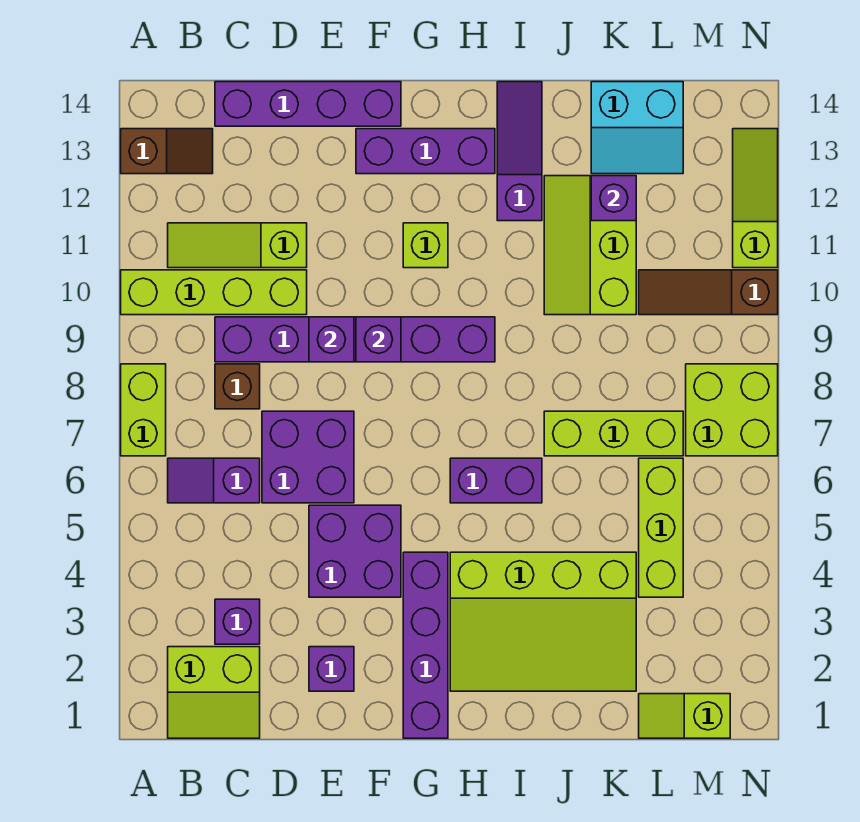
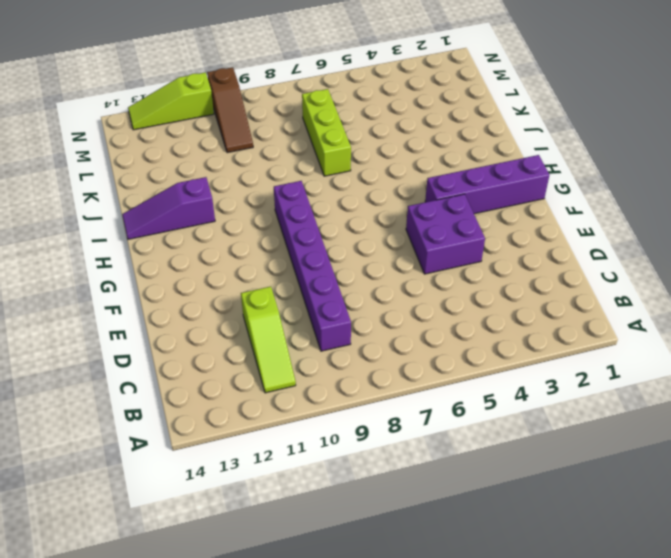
none -> lime 1x2 brick [121,364,166,456]
none -> lime 1x4 brick [121,270,307,315]
none -> brown 1x2 slope [121,129,213,174]
none -> lime 2x2 slope [168,647,260,738]

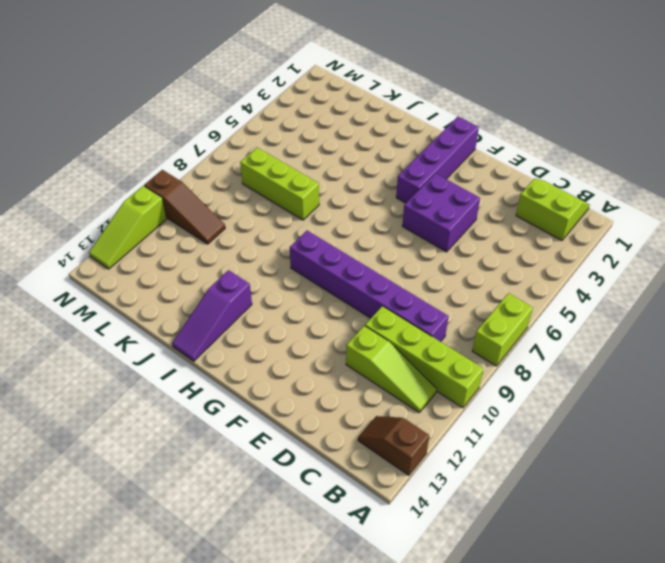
none -> purple 1x2 slope [168,458,260,503]
none -> purple 1x1 brick [215,599,260,644]
none -> brown 1x1 brick [215,364,260,409]
none -> purple 1x4 brick [215,82,401,126]

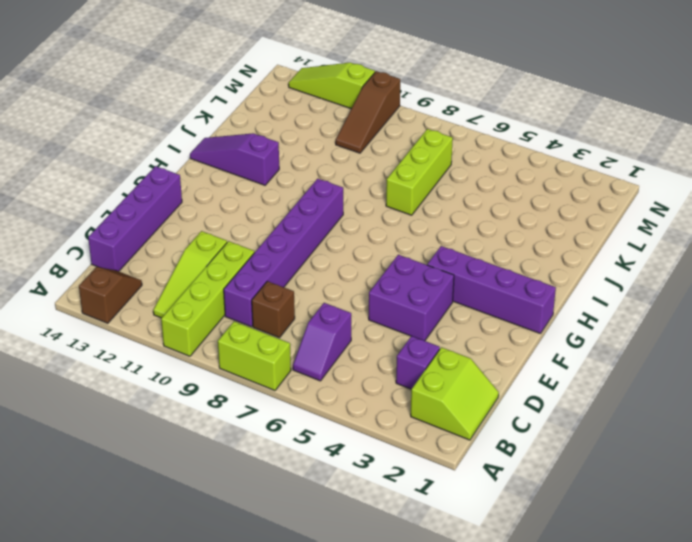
none -> purple 2x2 brick [262,411,354,503]
none -> purple 1x1 brick [309,647,354,691]
none -> purple 1x3 brick [356,129,495,174]
none -> lime 1x1 brick [403,223,448,268]

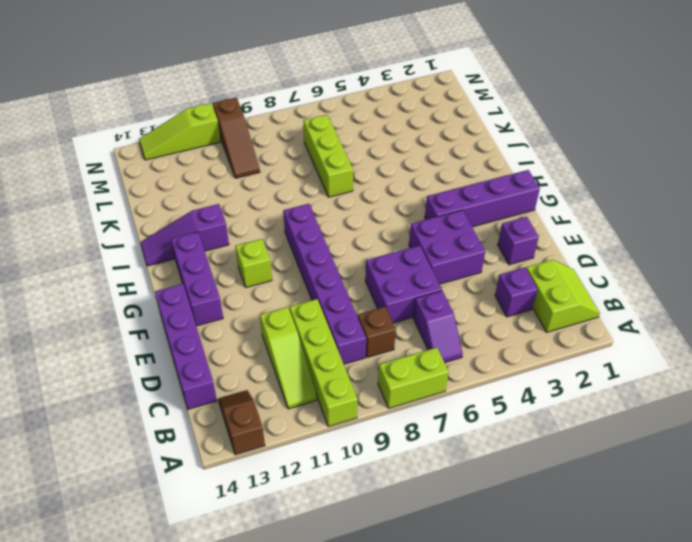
none -> lime 3x4 slope [450,552,636,691]
none -> purple 1x2 brick [450,458,542,503]
none -> lime 2x3 slope [544,176,636,315]
none -> cyan 2x2 slope [591,82,683,174]

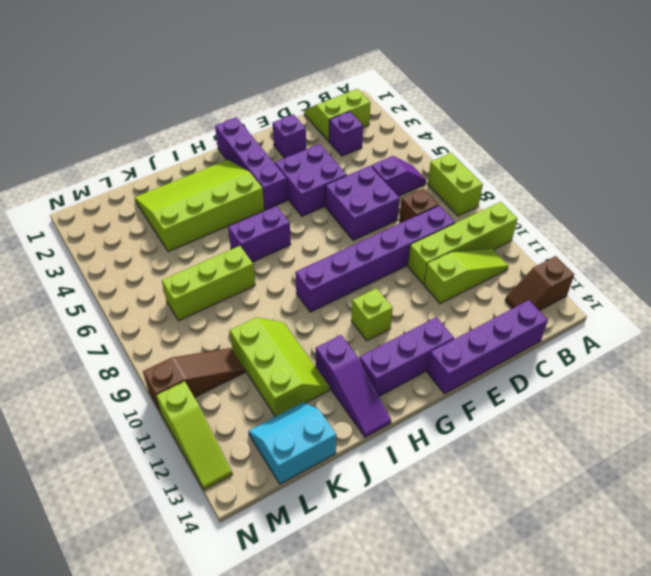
none -> lime 1x2 slope [639,694,730,738]
none -> lime 1x3 brick [639,458,683,597]
none -> lime 2x2 brick [686,364,778,456]
none -> purple 1x1 brick [309,317,354,362]

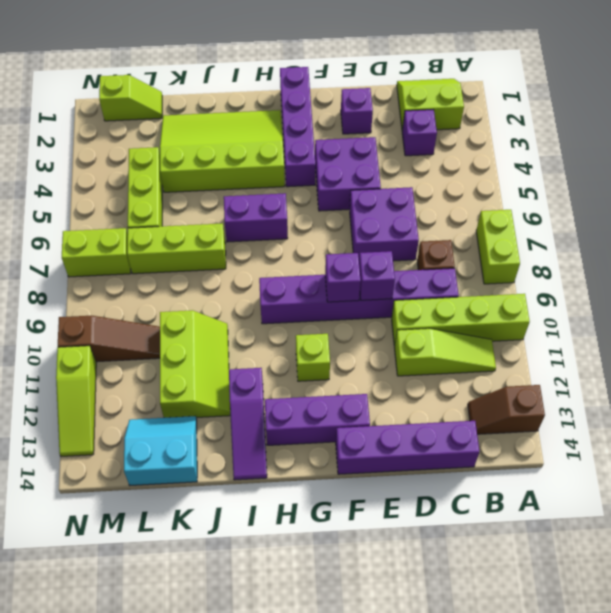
lime 1x2 brick [62,228,131,277] -> lime 2x2 brick [686,364,778,456]
none -> purple 1x2 slope [168,458,260,503]
none -> purple 1x1 brick [591,176,636,221]

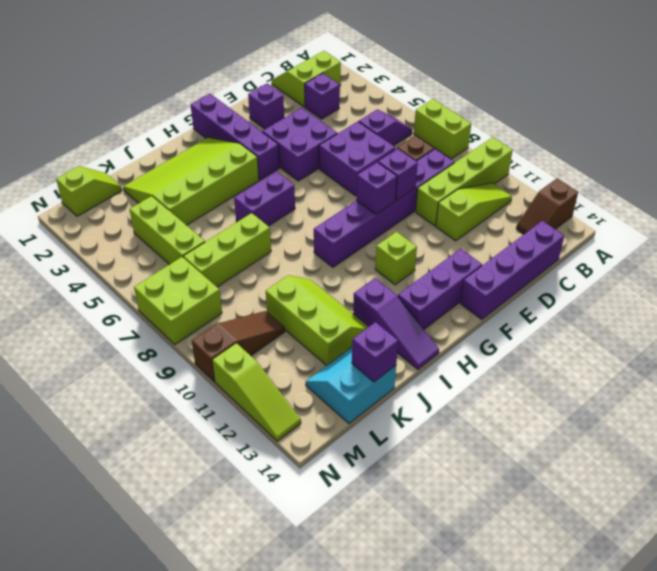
purple 1x1 brick [352,322,398,382] -> purple 1x1 brick moved to [591,176,636,221]

